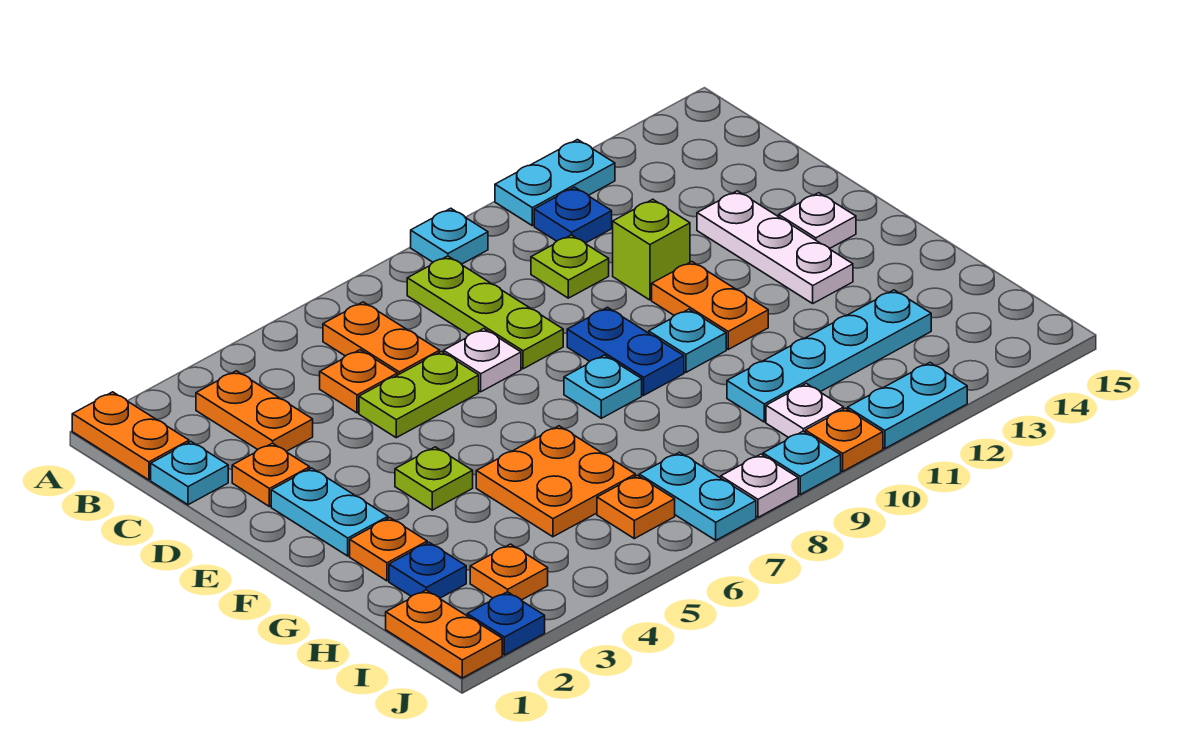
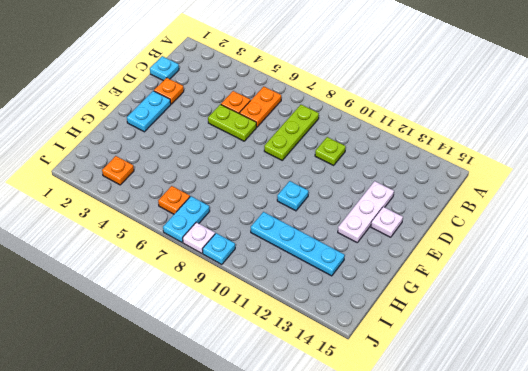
none -> orange 1x2 plate [72,392,189,480]
none -> cyan 1x1 plate [411,208,488,264]
none -> cyan 1x2 plate [495,140,615,226]
none -> orange 1x2 plate [196,371,313,451]

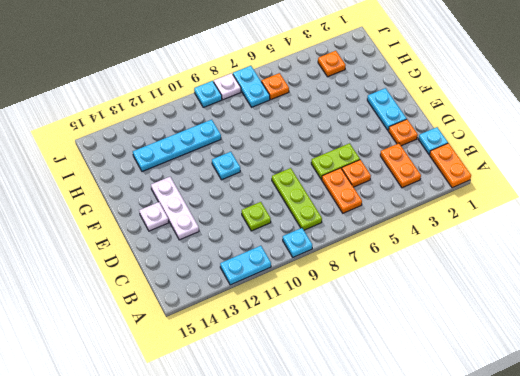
none -> blue 1x1 plate [534,187,612,243]
none -> white 1x1 plate [444,329,521,392]
none -> lime 1x1 brick [613,199,690,300]
none -> blue 1x2 plate [567,307,684,395]

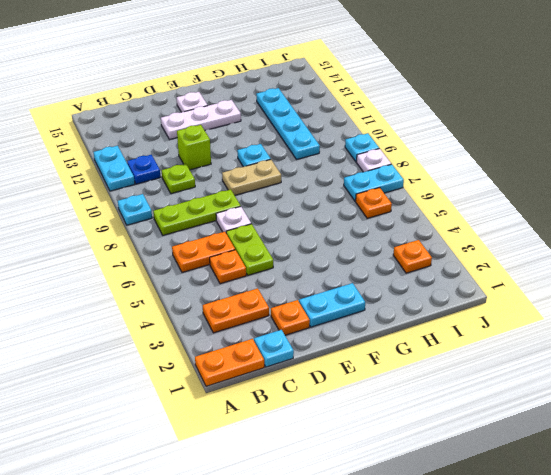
tan 1x2 plate [222,160,281,195] -> blue 1x2 plate [567,307,684,395]
none -> orange 1x2 plate [652,262,768,349]
none -> lime 1x1 plate [395,447,473,510]
none -> cyan 1x1 plate [564,355,642,418]
none -> orange 1x1 plate [350,518,427,581]

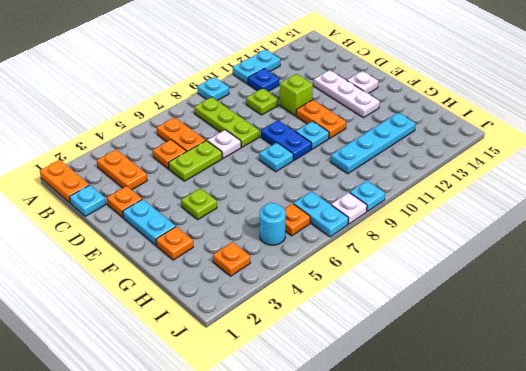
cyan 1x1 round brick [260,203,286,245] -> none
none -> orange 2x2 plate [476,426,635,537]
none -> blue 1x1 plate [389,543,466,598]
none -> orange 1x2 plate [386,590,502,678]
none -> white 1x1 plate [766,384,844,438]

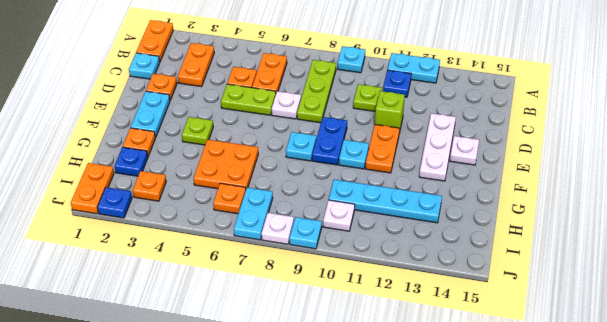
none -> orange 1x1 plate [805,408,883,471]
none -> cyan 1x2 plate [848,363,967,449]

